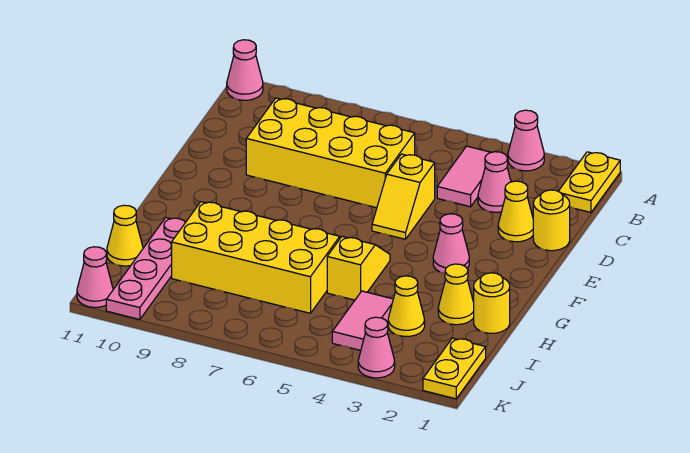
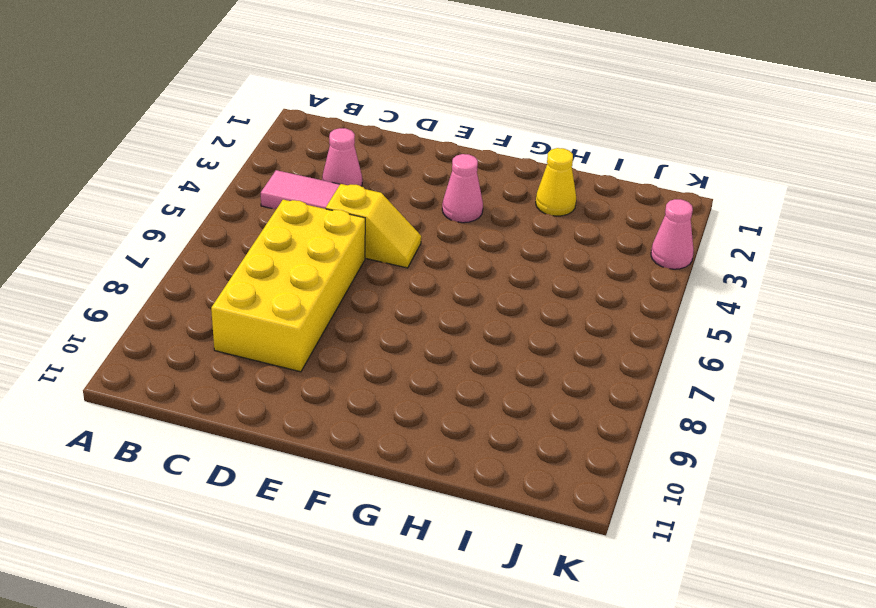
none -> yellow 1x2 plate [558,152,620,212]
none -> pink 1x1 cone [508,110,544,171]
none -> pink 1x1 cone [227,40,263,100]

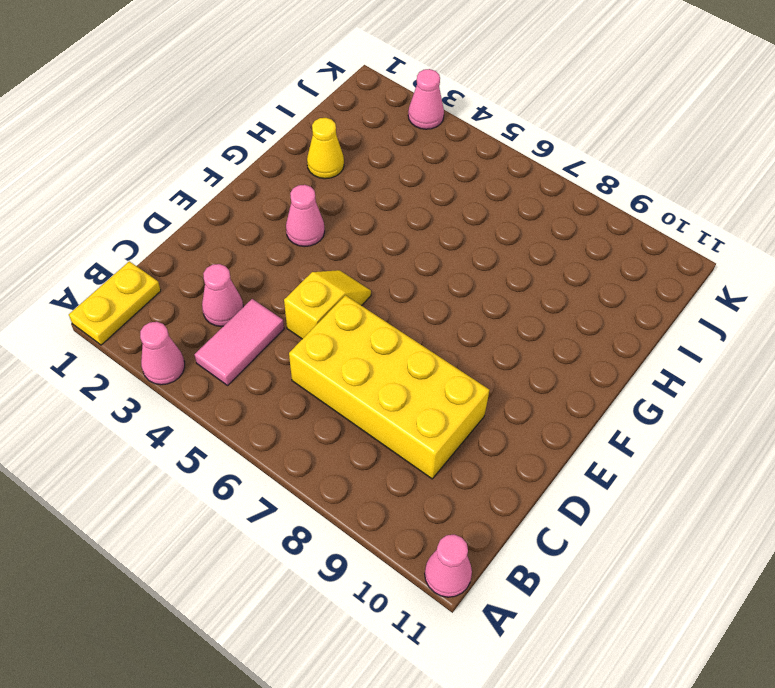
none -> yellow 1x1 round brick [533,190,570,251]
none -> yellow 1x1 cone [498,181,533,242]
none -> yellow 1x2 slope [327,236,390,300]

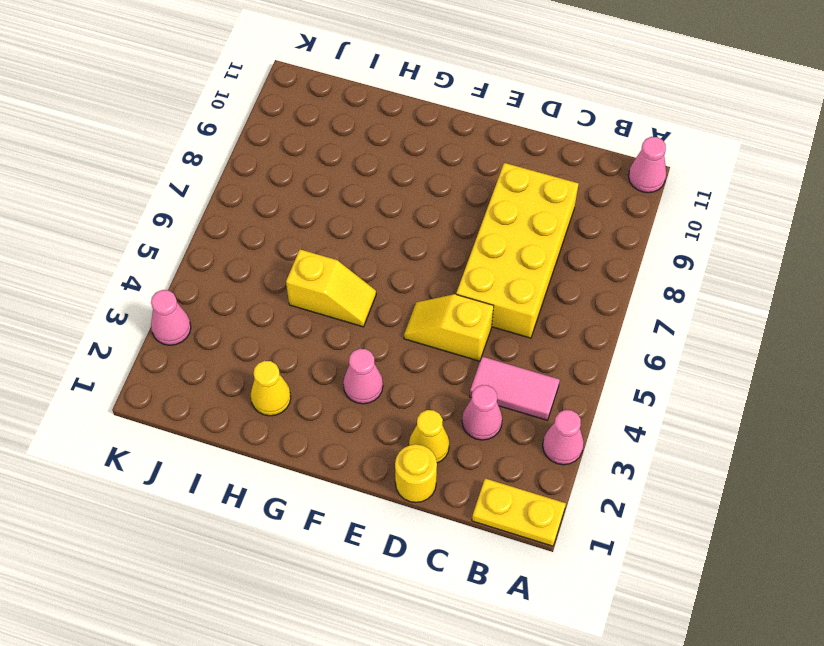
none -> yellow 1x1 round brick [474,273,510,333]
none -> yellow 2x4 brick [172,202,340,313]
none -> pink 1x4 plate [106,218,186,320]

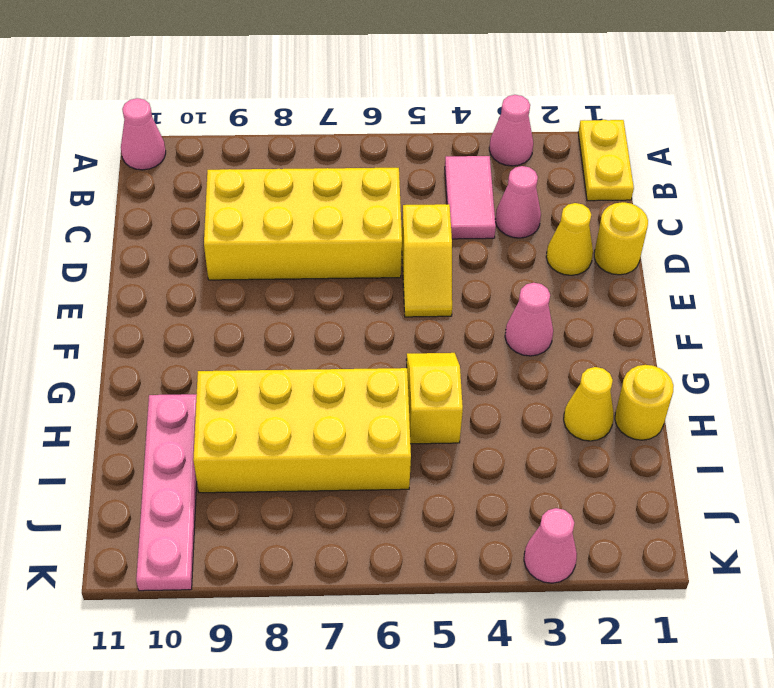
none -> yellow 1x1 cone [388,276,425,337]
none -> pink 1x2 tile [332,291,393,350]
none -> yellow 1x1 cone [107,205,143,266]

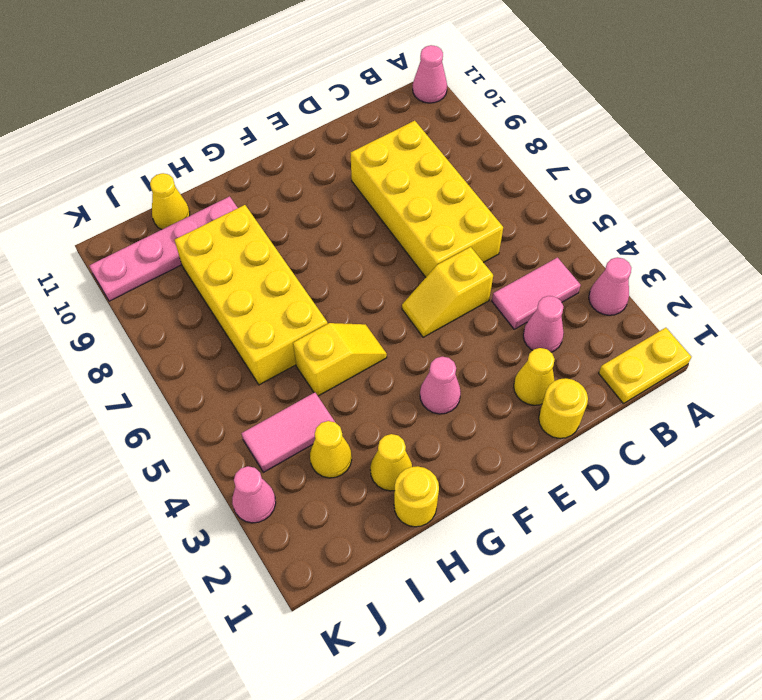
none -> yellow 1x2 plate [423,338,486,399]
none -> pink 1x1 cone [77,247,113,307]

